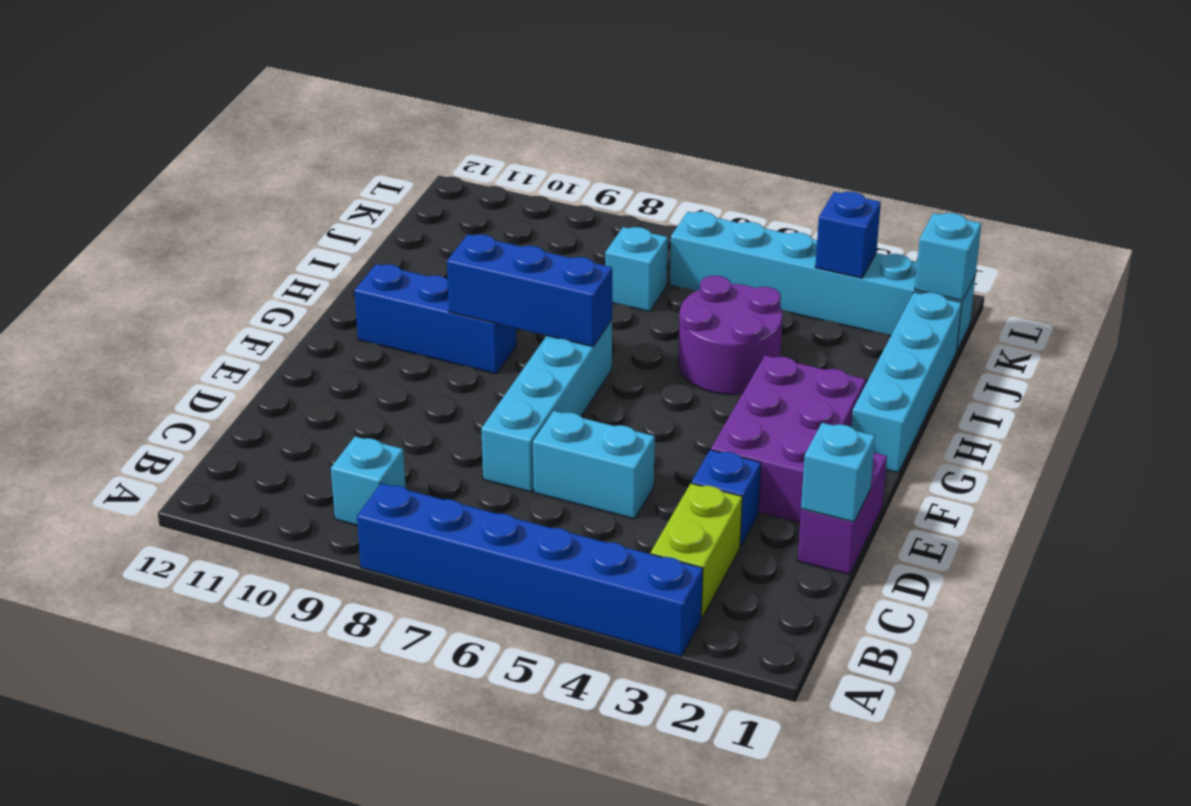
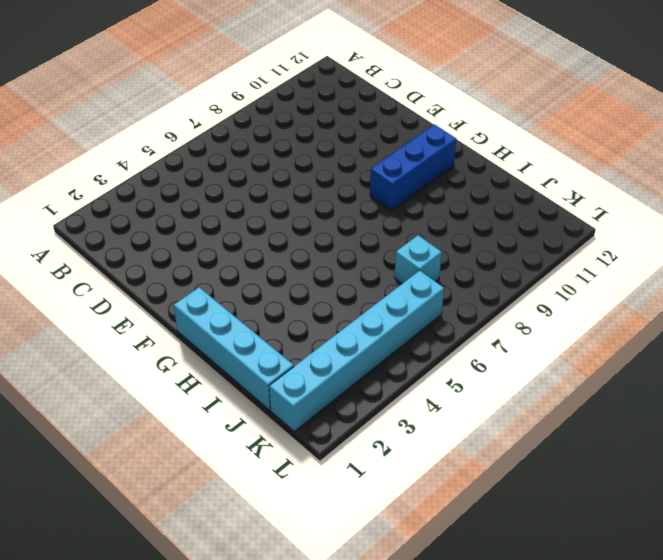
none -> blue 1x6 brick [357,483,703,656]
none -> lime 1x2 brick [651,483,742,618]
none -> cyan 1x1 brick [331,437,406,525]

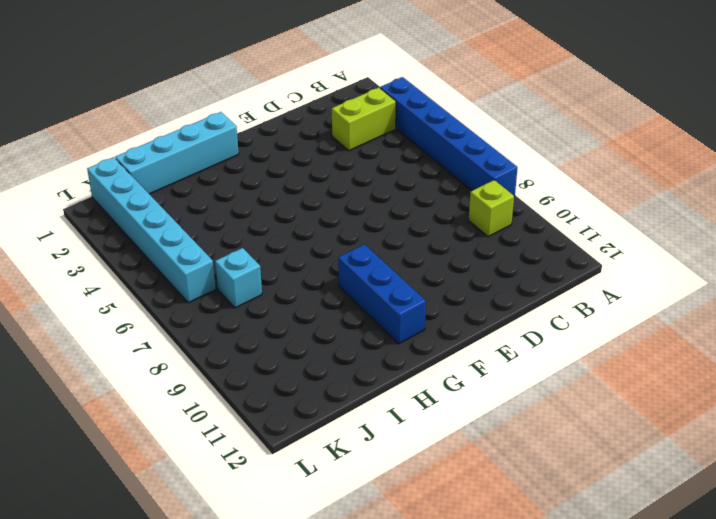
lime 1x1 brick [469,180,514,237] -> cyan 1x1 brick [331,437,406,525]
none -> purple 1x2 brick [798,453,887,575]
none -> blue 1x1 brick [692,450,761,546]
none -> cyan 1x2 brick [533,411,655,519]

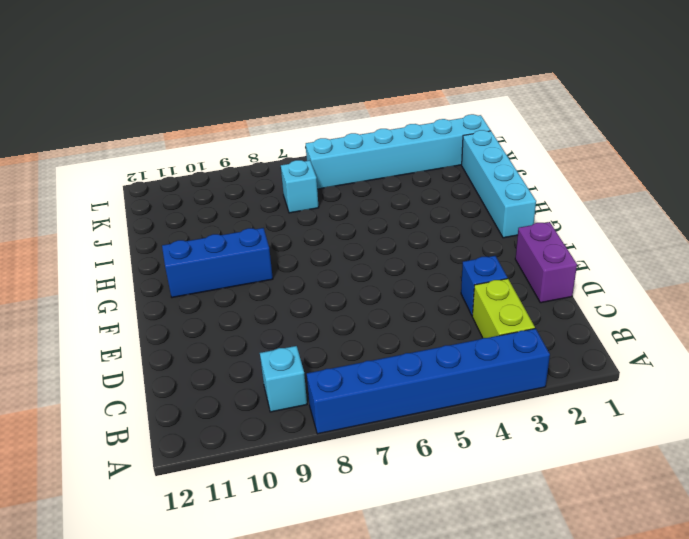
none -> cyan 1x2 brick [533,411,655,519]
none -> cyan 1x4 brick [481,320,612,492]
none -> purple 2x3 brick [711,356,866,523]

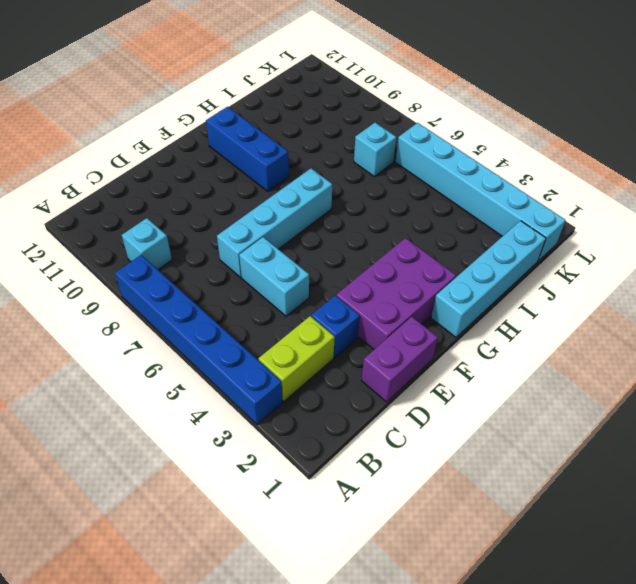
none -> purple 2x2 round brick [678,276,783,394]
none -> cyan 1x1 brick [801,423,875,522]
none -> blue 1x3 brick [447,234,612,347]

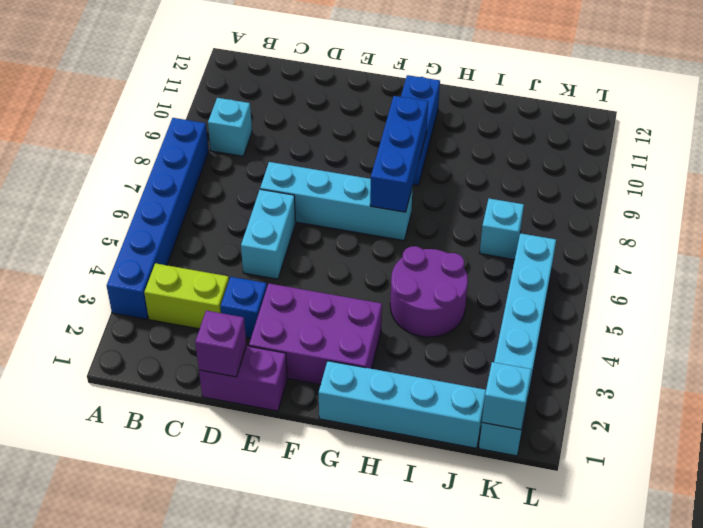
purple 1x1 brick [195,311,247,377] -> cyan 1x1 brick [801,423,875,522]
none -> blue 1x1 brick [815,191,881,278]

